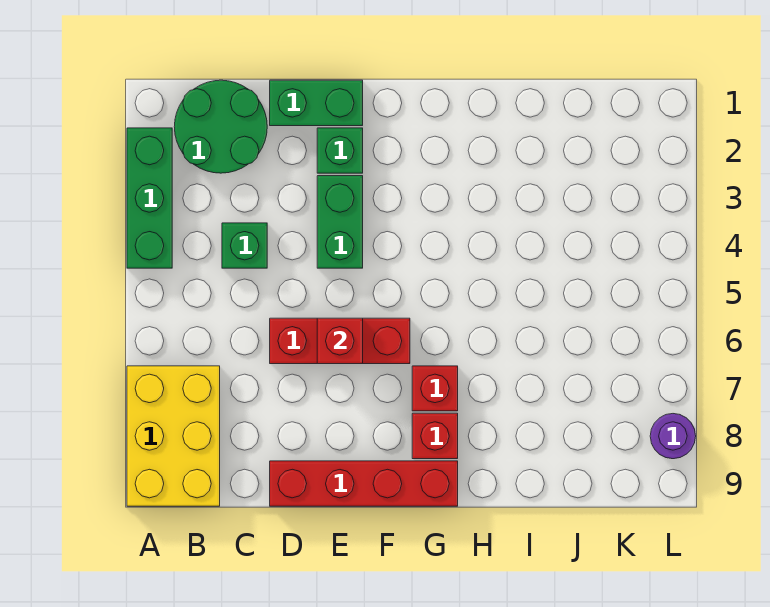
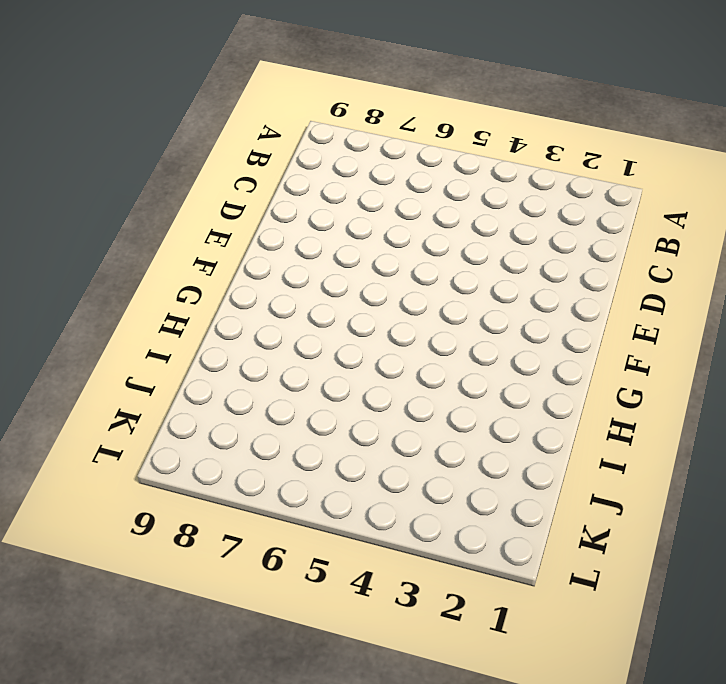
none -> green 1x3 brick [127,128,172,268]
none -> yellow 2x3 brick [127,366,220,506]
none -> green 2x2 round brick [174,80,267,173]

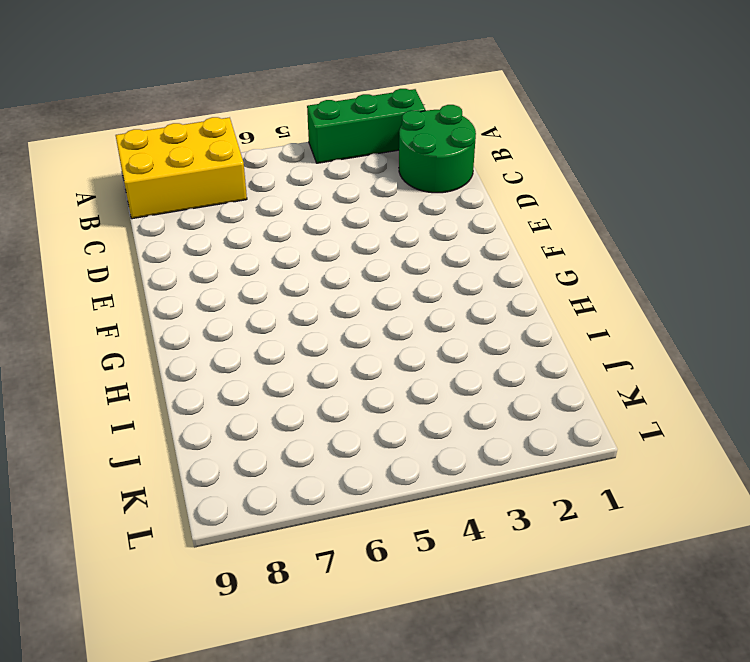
none -> green 1x1 brick [222,223,267,268]
none -> green 1x2 brick [270,80,363,126]
none -> red 1x3 brick [270,318,410,364]

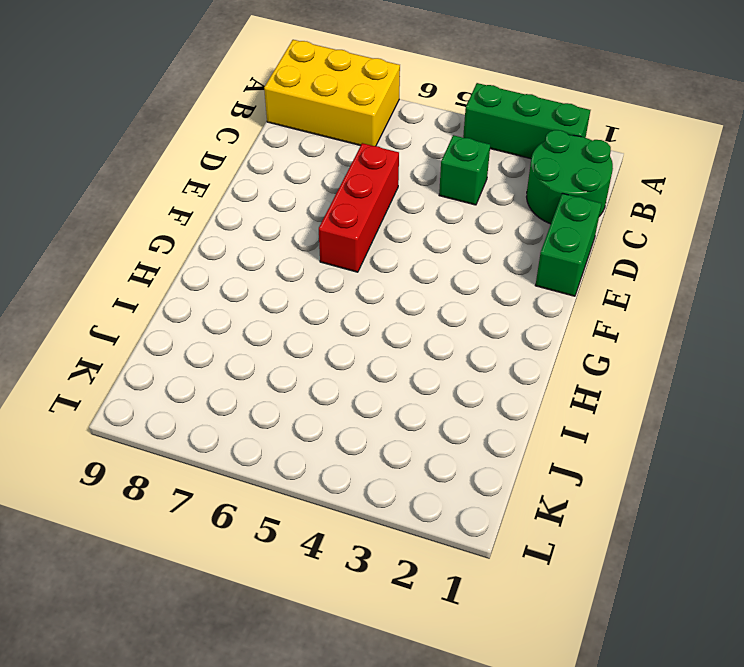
none -> red 1x4 brick [270,461,458,506]
none -> green 1x1 brick [317,128,363,173]
none -> green 1x2 brick [317,176,363,268]

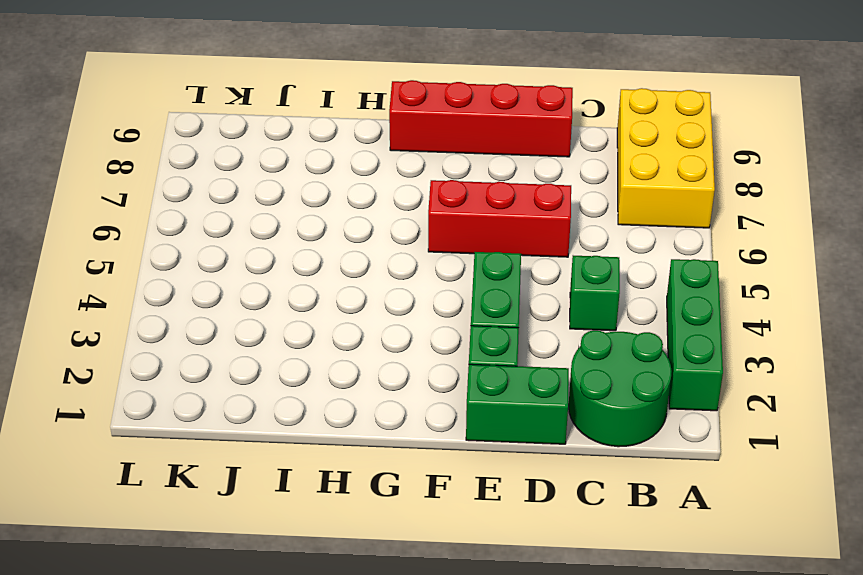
none -> red 1x1 brick [412,366,458,411]
none -> red 1x1 brick [412,413,458,459]
none -> purple 1x1 round brick [650,414,696,459]

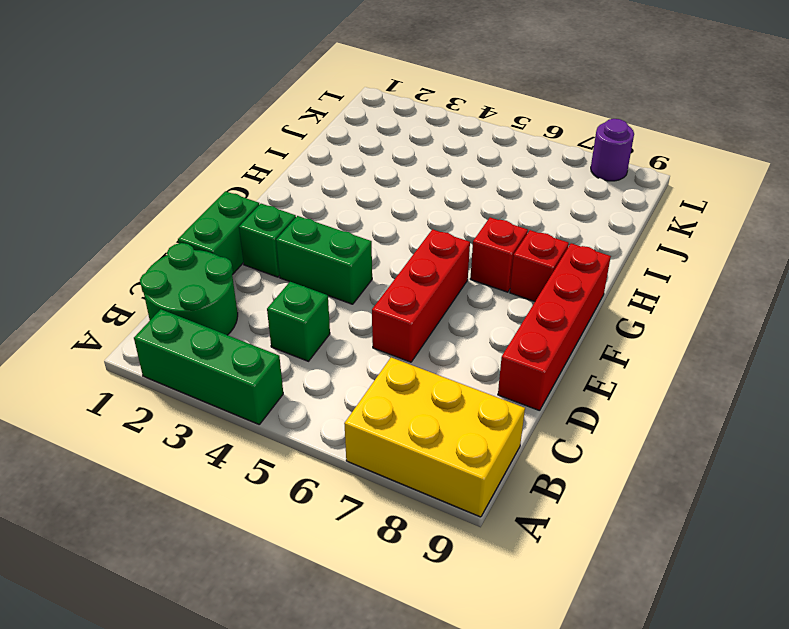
none -> red 1x1 brick [317,318,363,364]

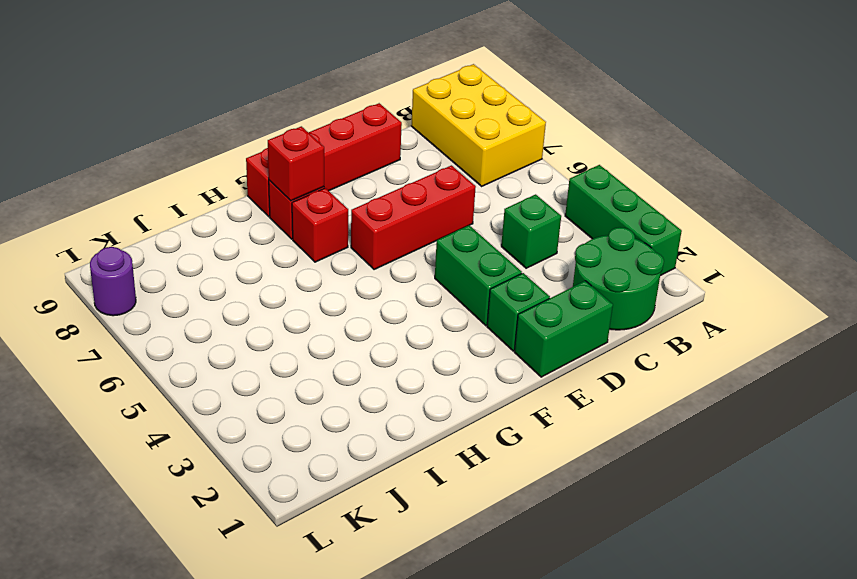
red 1x1 brick [268,126,324,201] -> red 1x1 brick moved to [317,318,363,364]

